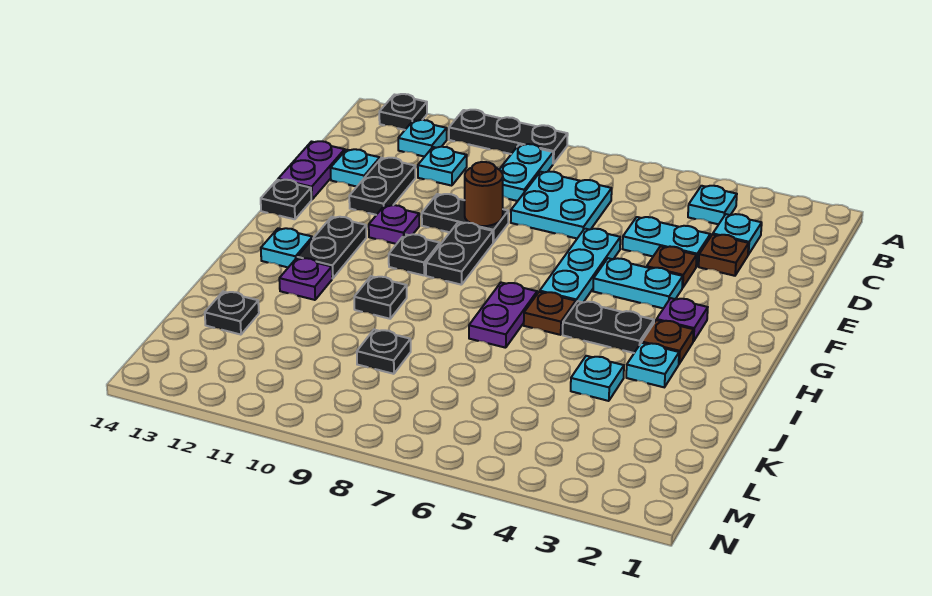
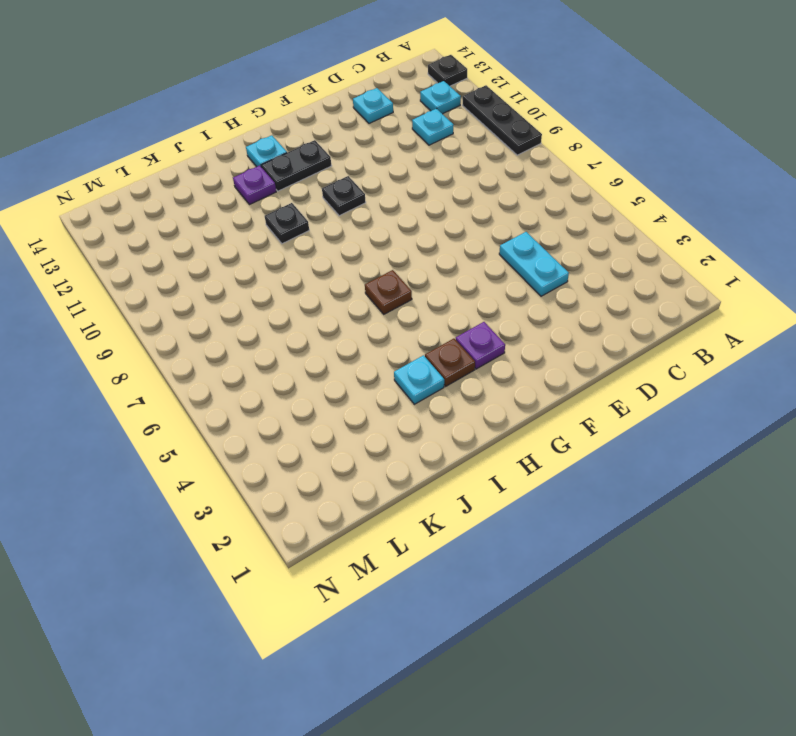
none -> cyan 1x1 plate [688,186,737,224]
none -> cyan 1x2 plate [499,144,553,201]
none -> cyan 1x1 plate [713,214,762,255]
none -> cyan 2x2 plate [511,171,612,238]

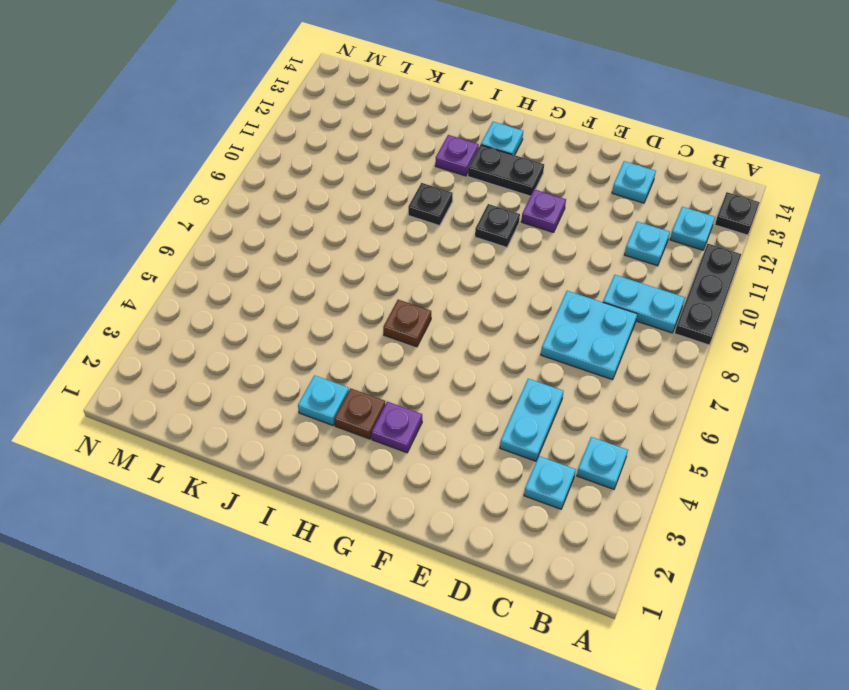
none -> brown 1x1 plate [699,234,749,276]
none -> black 1x2 plate [349,158,415,215]
none -> purple 1x2 plate [278,141,345,199]
none -> brown 1x1 plate [647,246,697,288]

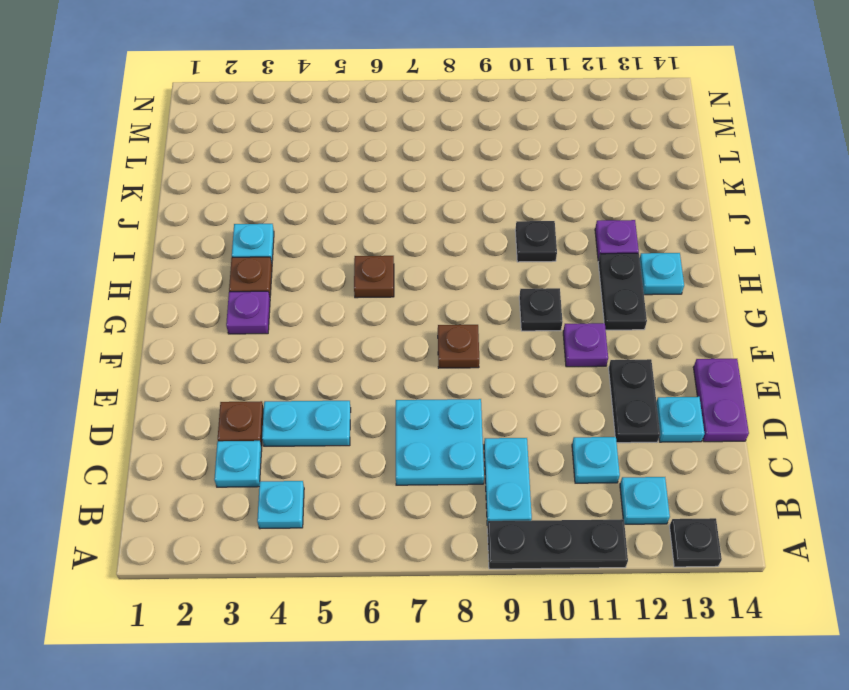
brown 1x1 plate [438,325,479,368] -> brown 1x1 plate moved to [647,246,697,288]
none -> cyan 1x3 plate [540,229,620,303]
none -> black 1x2 plate [422,194,508,243]
none -> cyan 1x2 plate [593,258,683,308]
none -> black 1x2 plate [426,223,493,285]

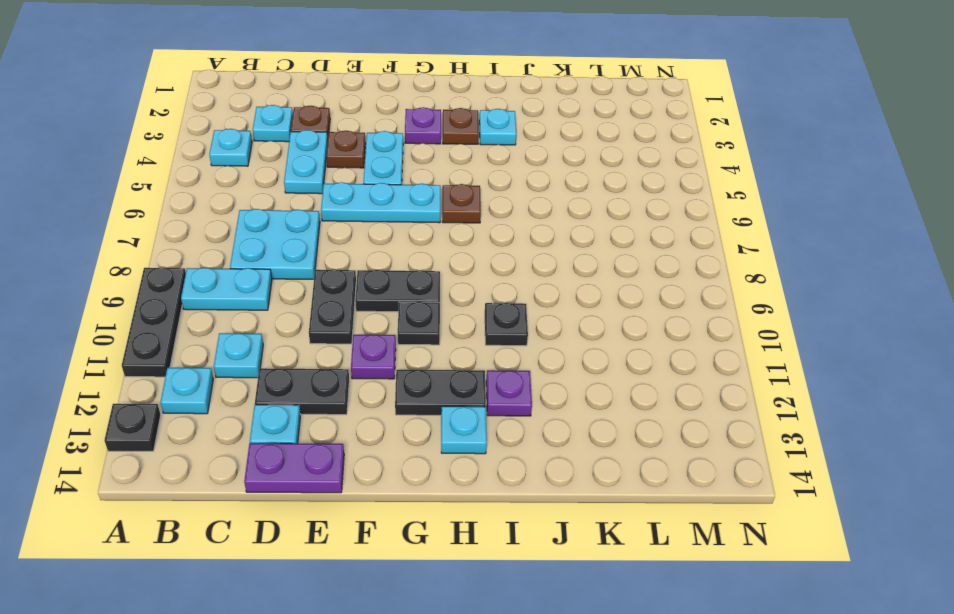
none -> black 1x1 plate [261,180,311,219]
none -> black 1x2 plate [563,301,654,353]
none -> purple 1x2 plate [469,283,537,348]
none -> cyan 1x1 plate [571,356,624,401]

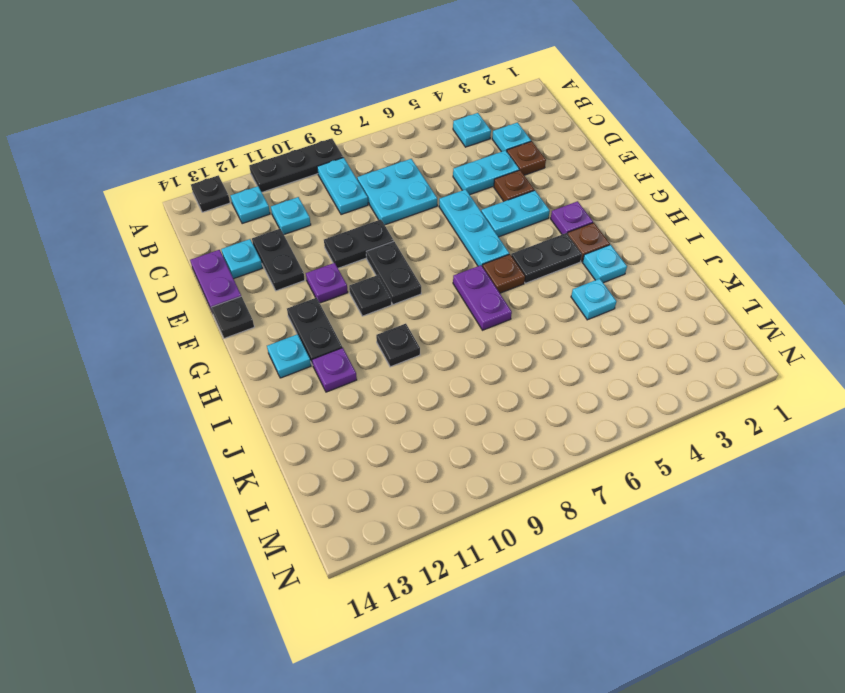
none -> black 1x1 plate [357,330,411,374]
none -> black 1x1 plate [205,292,259,335]
none -> brown 1x1 round brick [465,162,503,226]

